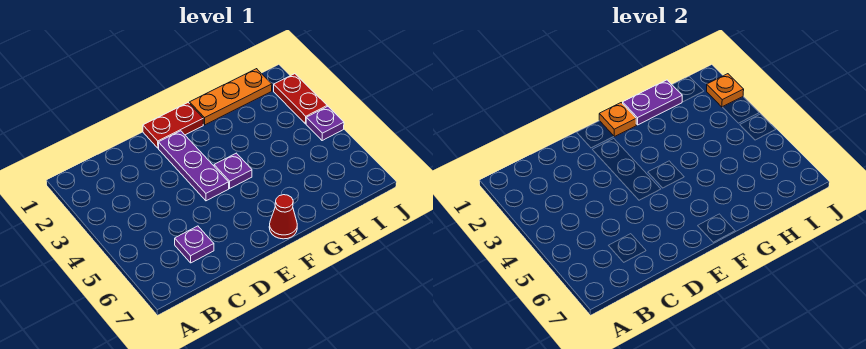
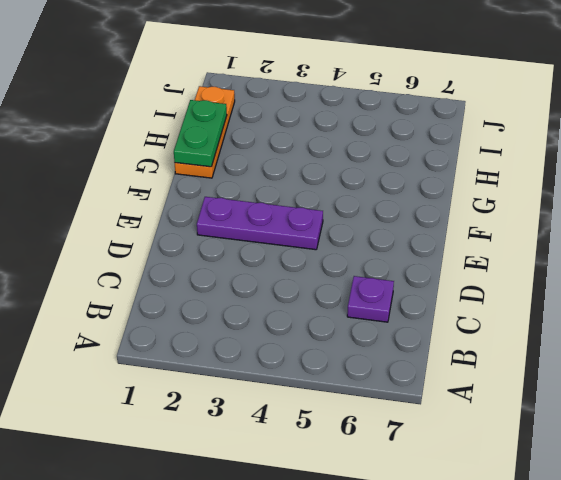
green 1x2 plate [174,100,227,167] -> purple 1x2 plate [623,80,682,125]
none -> red 1x2 plate [143,103,203,148]
none -> purple 1x1 plate [214,153,252,188]

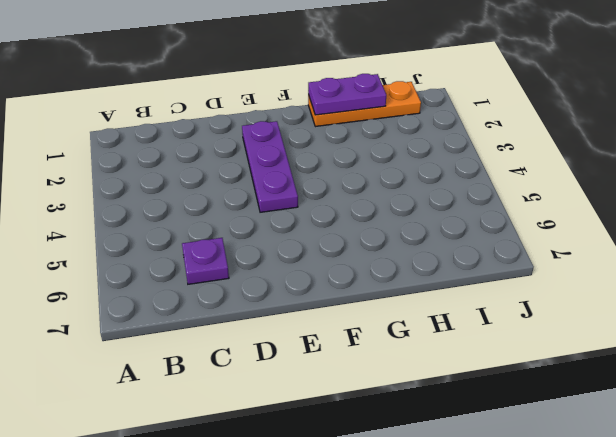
none -> red 1x2 plate [143,103,203,148]
none -> purple 1x1 plate [214,153,252,188]

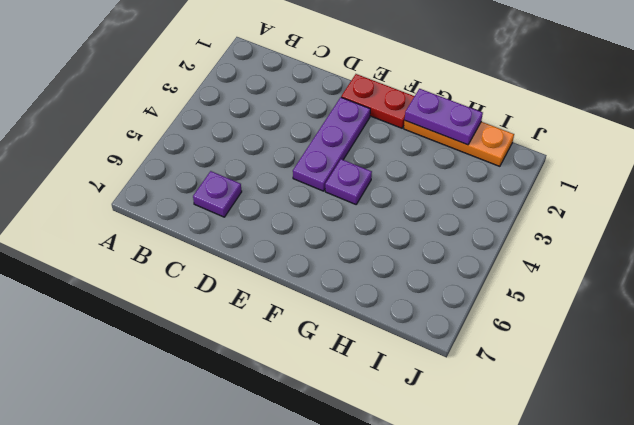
none -> red 1x1 cone [269,195,297,239]
none -> red 1x2 plate [274,74,327,124]

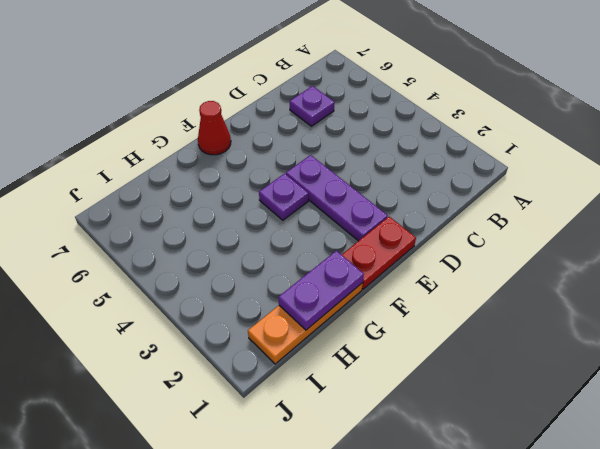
none -> red 1x2 plate [274,74,327,124]
none -> purple 1x1 plate [306,106,344,141]

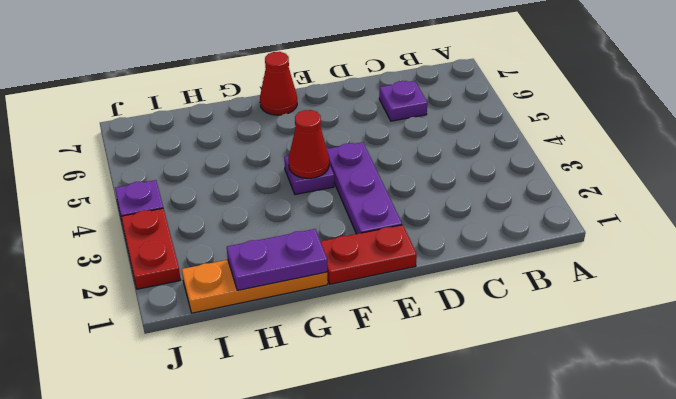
red 1x1 cone [288,110,329,178] -> none
none -> orange 1x1 plate [599,103,636,137]
none -> orange 1x1 plate [707,74,744,107]

